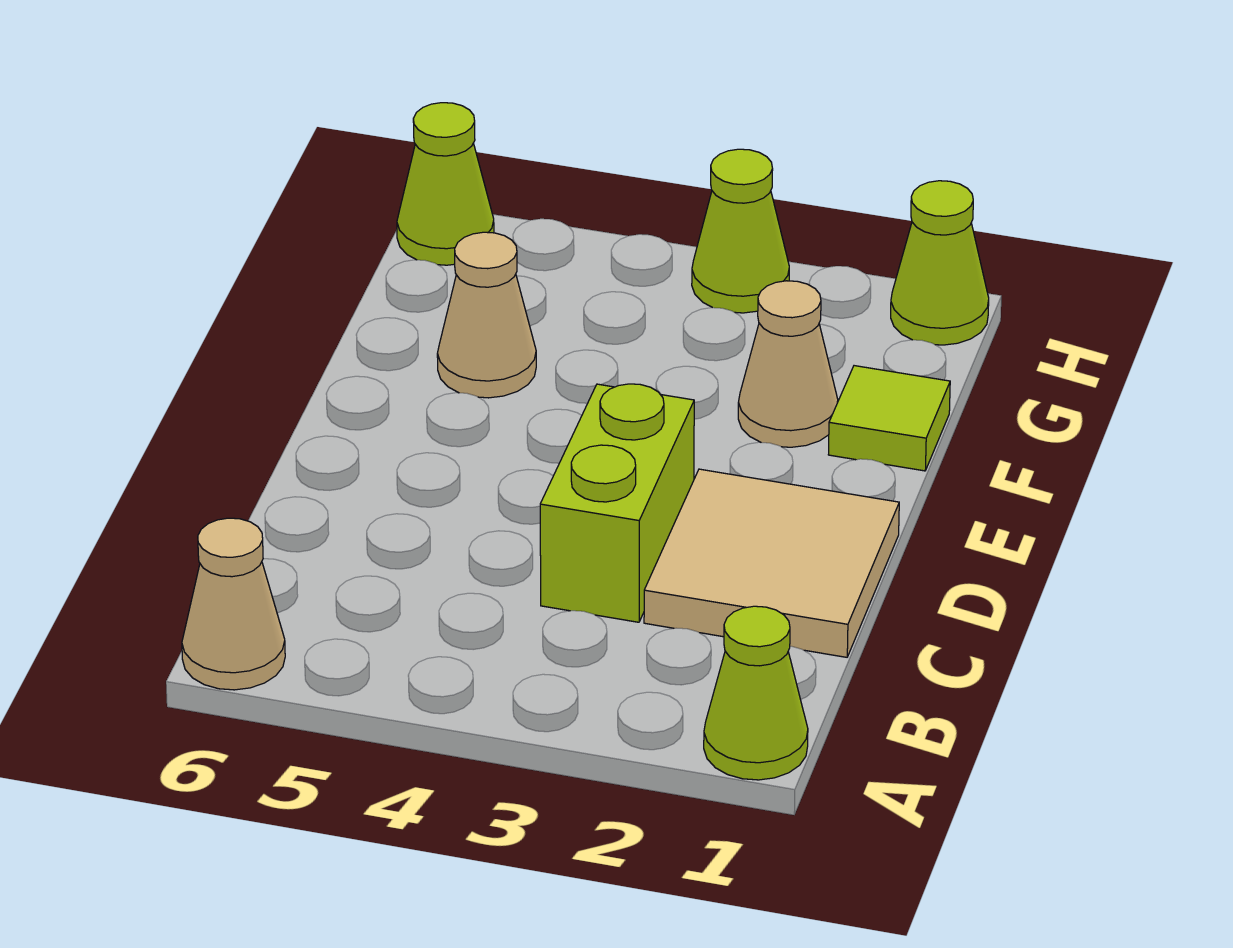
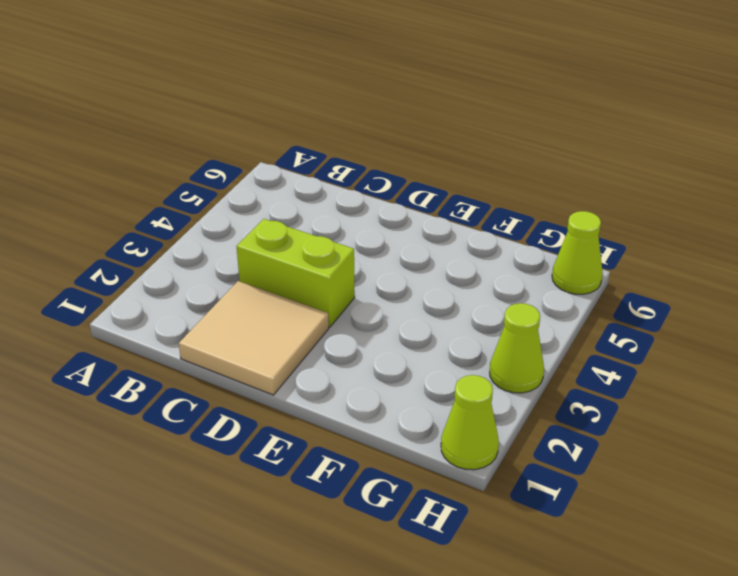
none -> lime 1x1 cone [704,606,808,780]
none -> tan 1x1 cone [182,518,285,690]

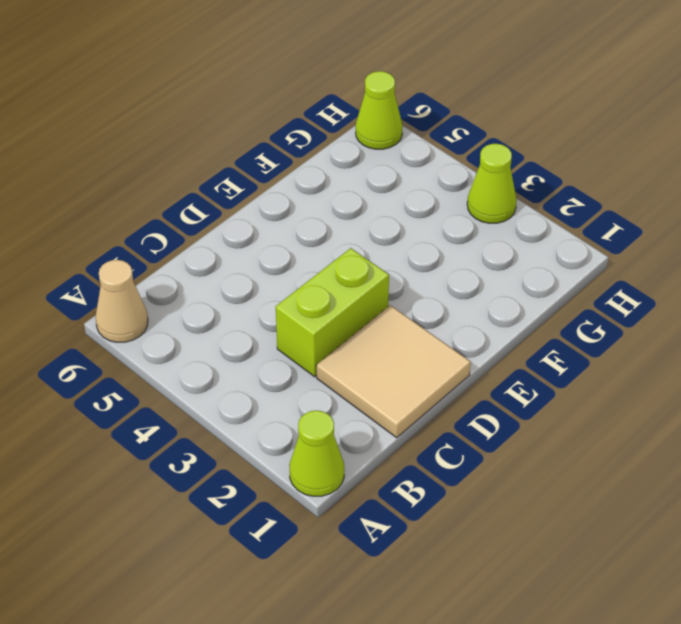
none -> lime 1x1 tile [828,366,950,471]
none -> tan 1x1 cone [738,281,838,447]

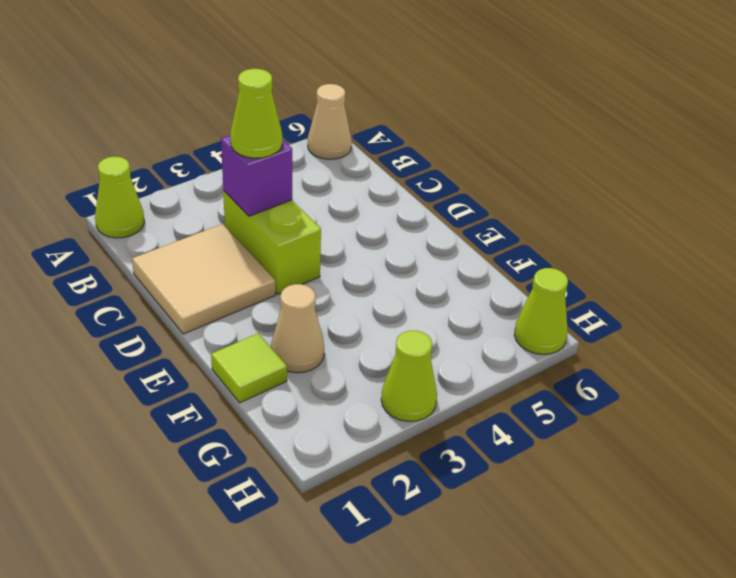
purple 1x1 brick [221,136,292,216] -> none
lime 1x1 cone [230,69,282,158] -> lime 1x1 cone moved to [891,181,989,345]
none -> tan 1x1 cone [437,232,536,398]

